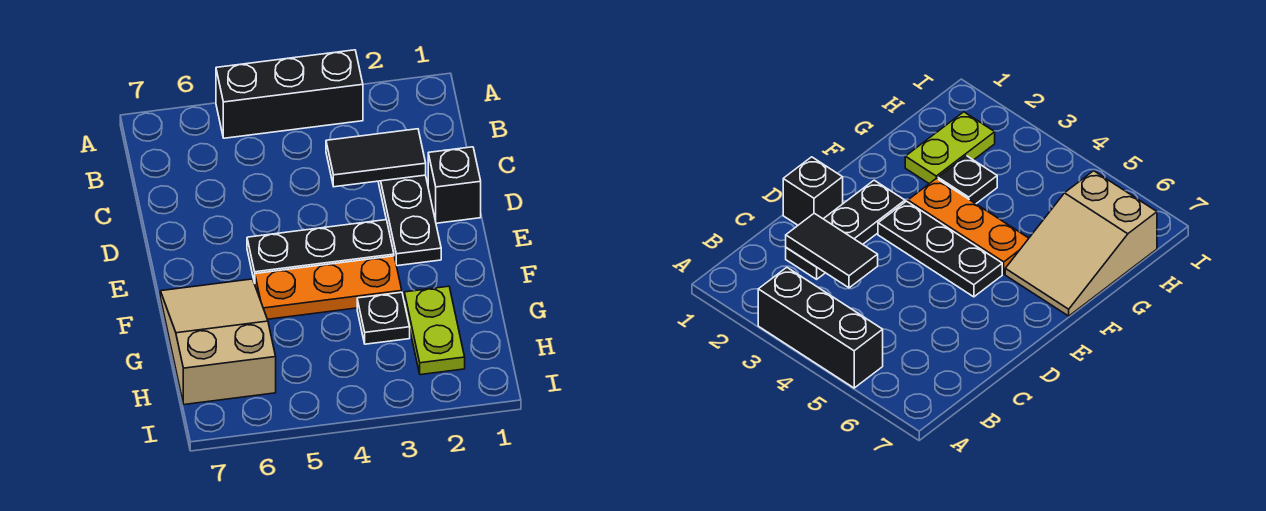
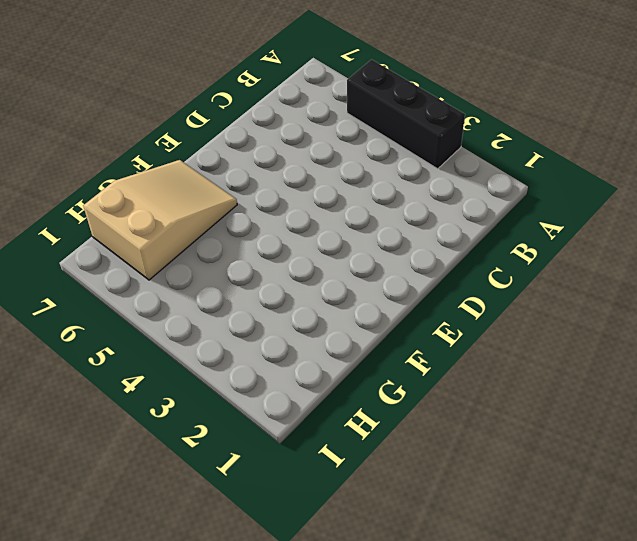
none -> black 1x3 plate [378,175,441,266]
none -> black 1x1 brick [428,147,481,223]

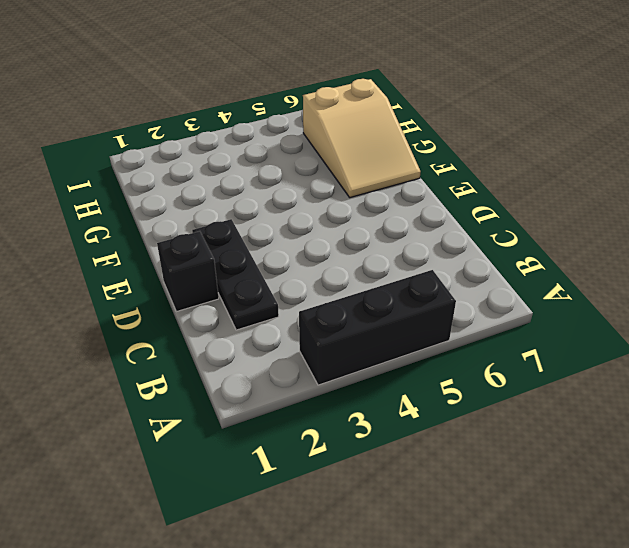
none -> black 1x3 plate [247,220,394,283]
none -> orange 1x3 plate [255,256,402,319]

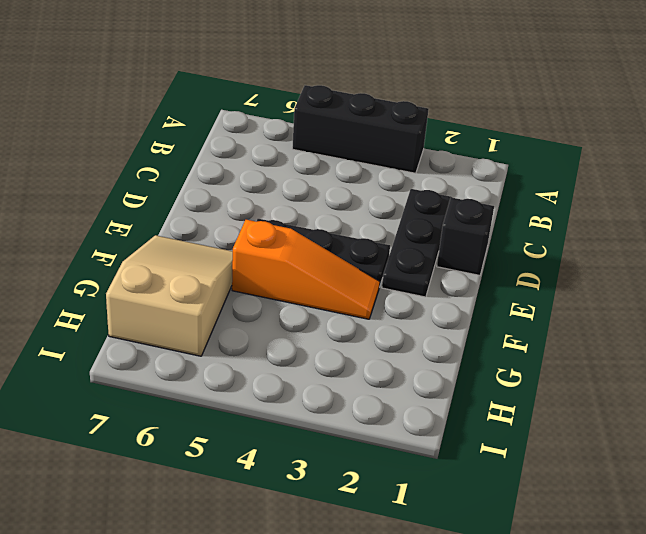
orange 1x3 slope [232,220,380,319] -> orange 1x3 plate [255,256,402,319]
none -> lime 1x2 plate [404,286,465,375]
none -> black 1x1 plate [357,292,410,344]

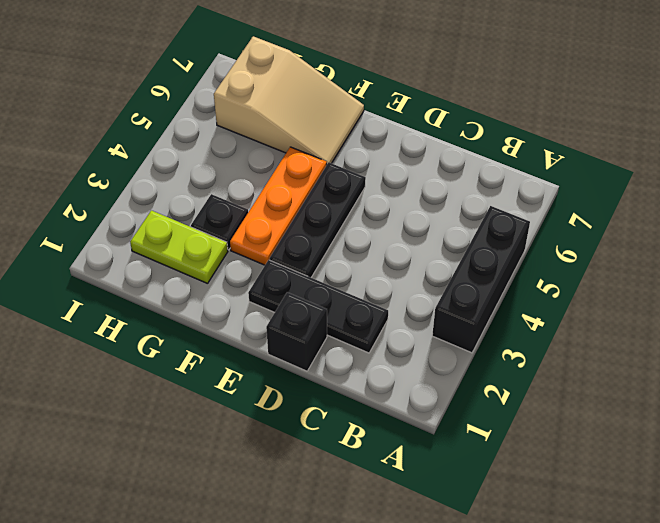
none -> black 1x2 tile [326,129,426,187]

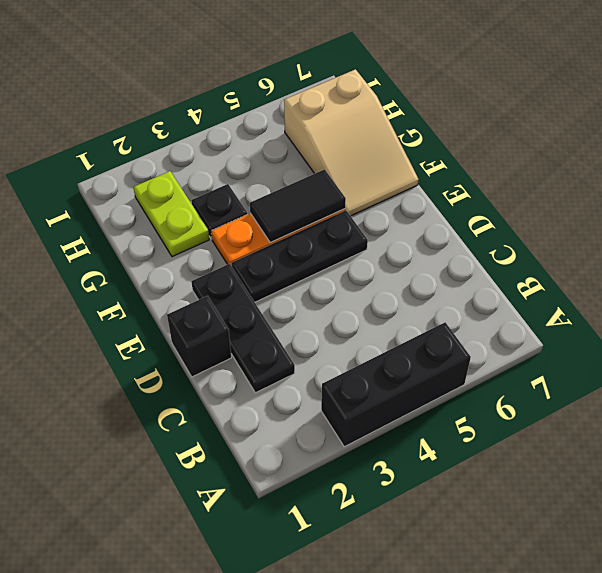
black 1x2 tile [250,169,346,243] -> black 1x2 tile moved to [326,129,426,187]

